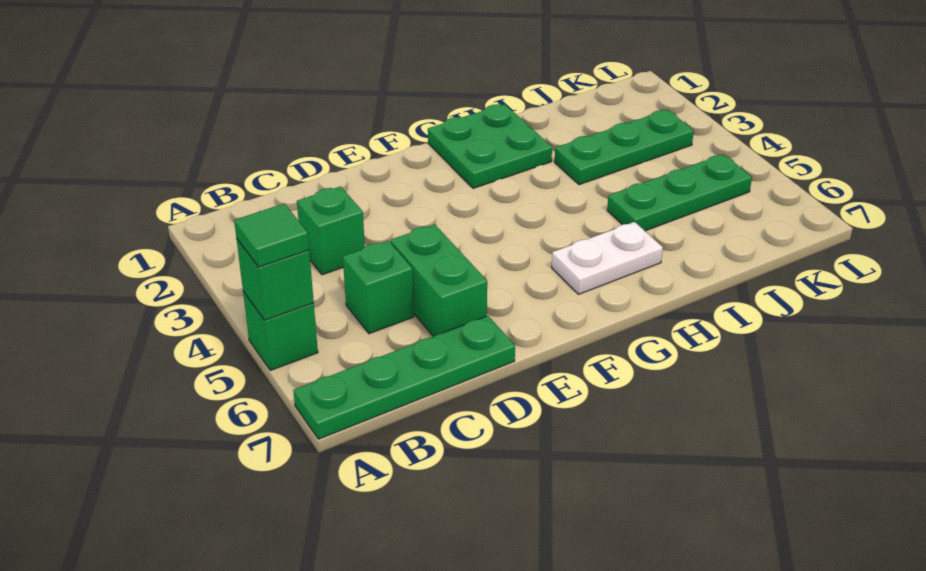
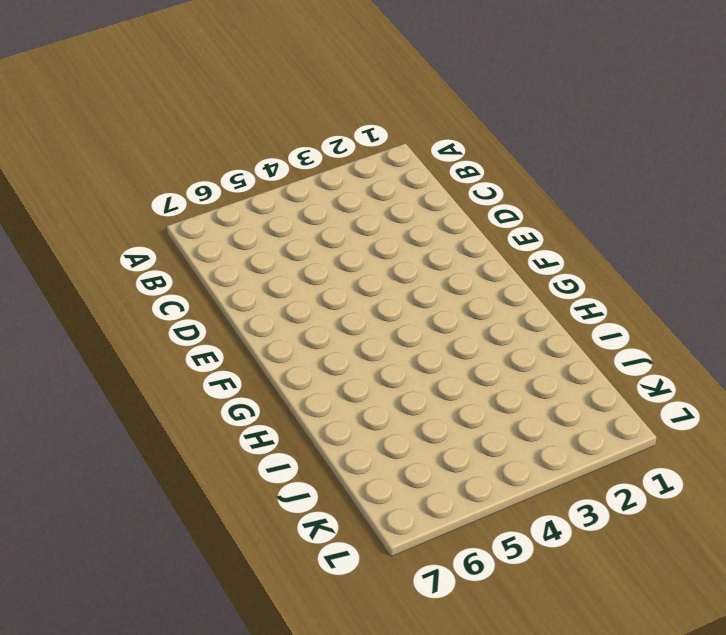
none -> green 1x1 brick [243,291,318,370]
none -> green 1x4 plate [293,316,515,439]

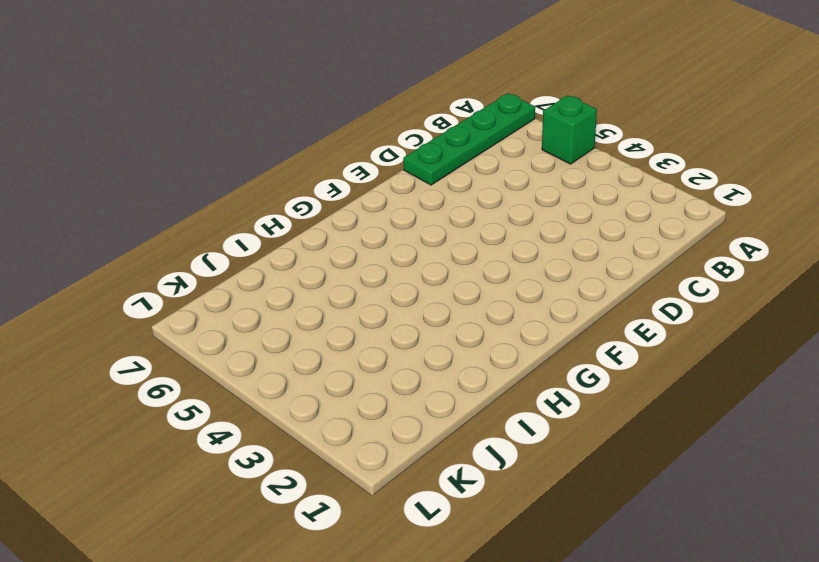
none -> green 1x1 brick [297,186,365,275]
none -> green 1x1 brick [343,241,414,334]

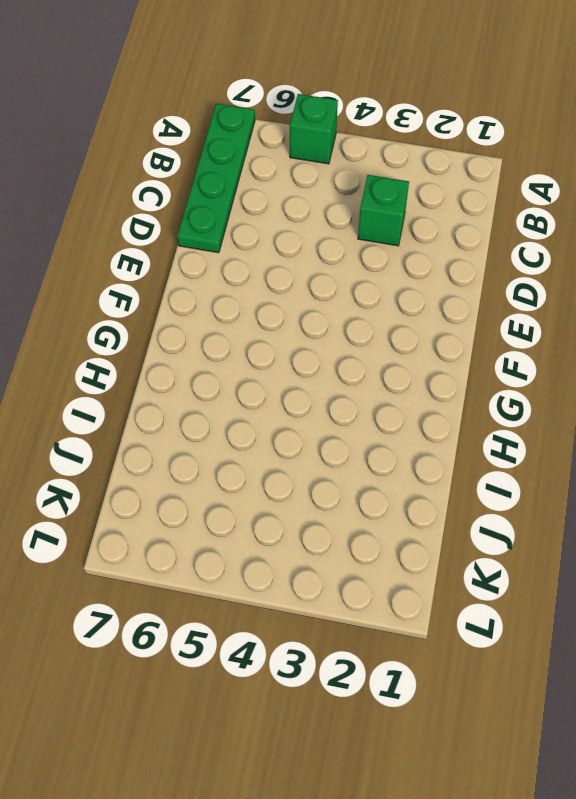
none -> green 1x1 brick [343,241,414,334]
none -> green 1x2 brick [391,224,487,336]

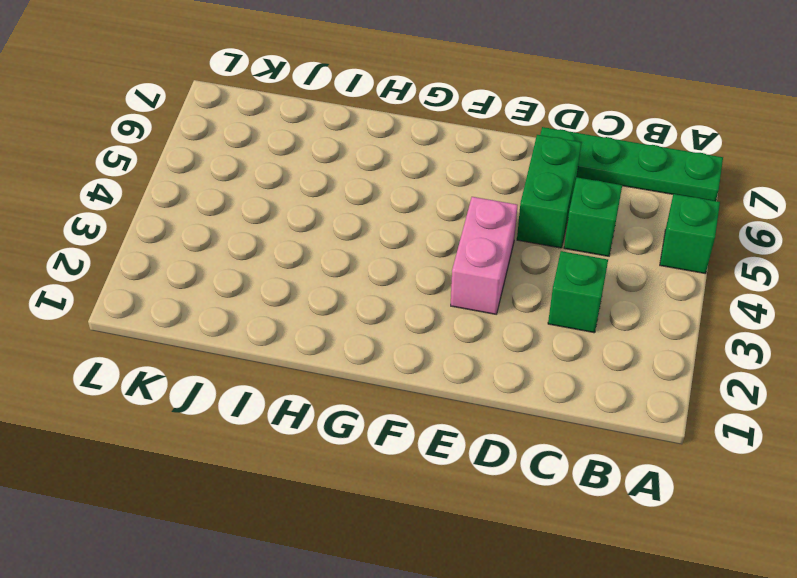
pink 1x2 brick [451,197,518,314] -> none
none -> green 2x2 plate [428,104,552,188]
none -> white 1x2 plate [552,222,663,294]

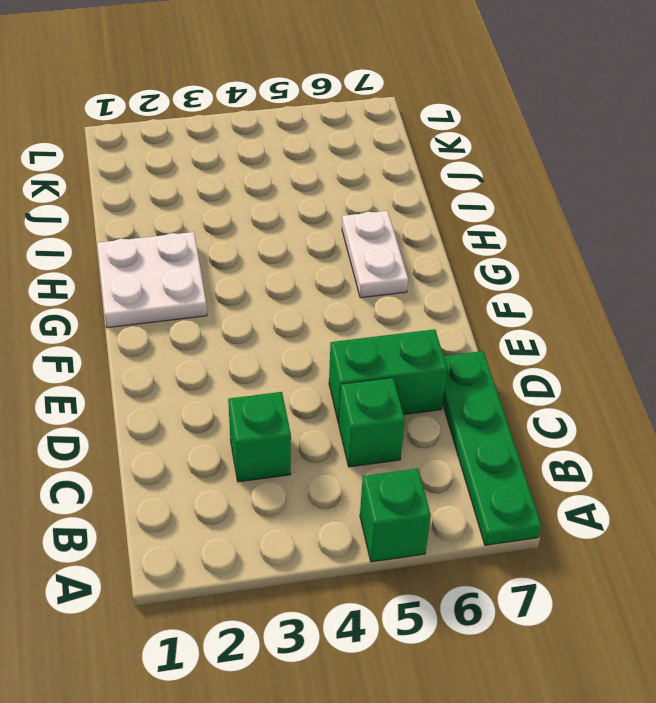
white 2x2 plate [97,232,207,328] -> green 2x2 plate [428,104,552,188]
none -> green 1x3 plate [555,110,694,185]
none -> green 1x3 plate [607,154,752,231]

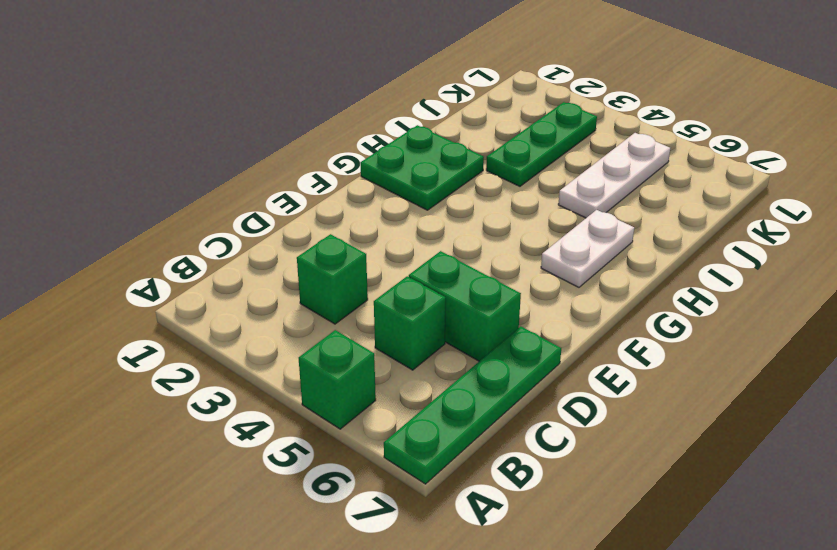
white 1x3 plate [558,133,670,218] -> green 1x3 plate [607,154,752,231]
none -> green 1x1 brick [236,238,314,320]
none -> green 1x1 tile [234,204,309,267]

